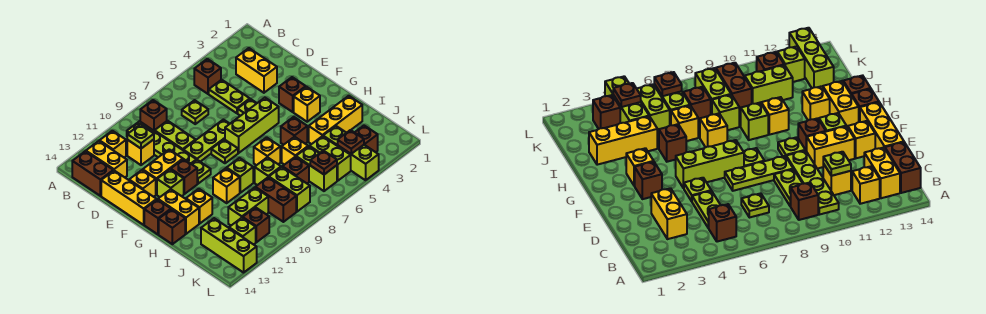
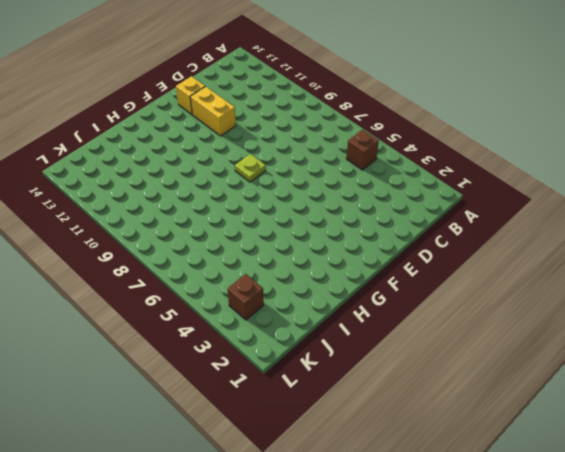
none -> brown 1x1 brick [140,100,167,131]
none -> lime 1x4 plate [127,121,196,164]
none -> yellow 1x1 brick [100,131,126,157]
none -> yellow 1x2 brick [86,141,127,177]

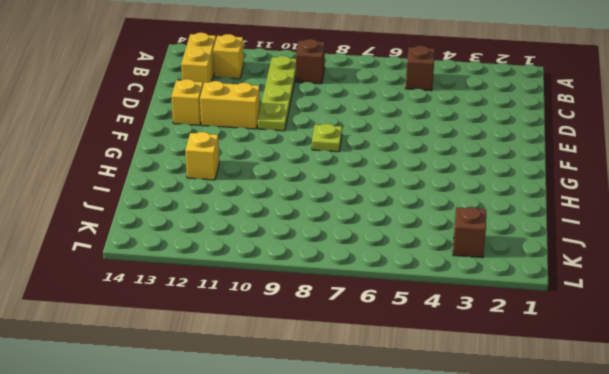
none -> brown 1x2 brick [72,151,113,196]
none -> yellow 1x2 brick [236,48,277,93]
none -> lime 1x2 plate [209,80,250,113]
none -> lime 1x1 plate [182,100,208,124]

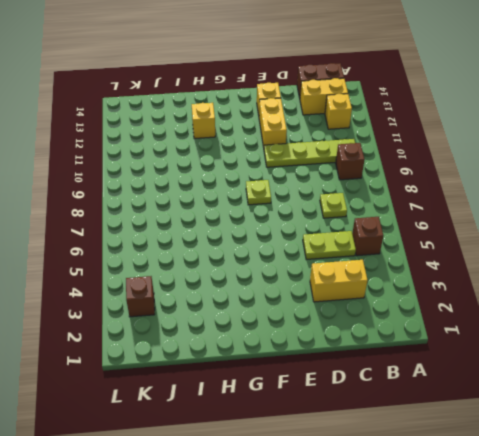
none -> lime 1x2 plate [155,121,195,150]
none -> yellow 1x1 brick [127,139,154,165]
none -> yellow 1x3 brick [101,171,157,225]
none -> lime 1x1 plate [238,99,257,116]

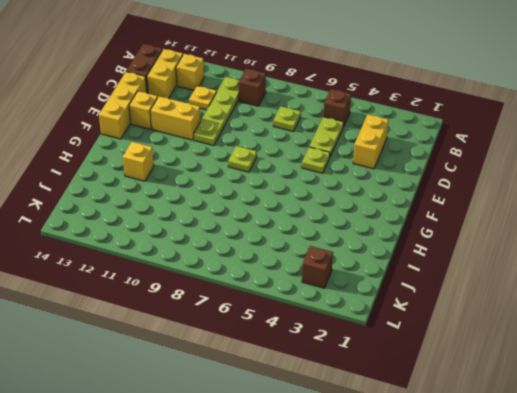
yellow 1x1 plate [189,86,217,110] -> yellow 1x1 brick [127,139,154,165]
none -> lime 1x2 plate [155,121,195,150]
none -> lime 1x3 plate [183,120,230,162]
none -> brown 1x1 brick [279,77,306,112]
none -> lime 1x3 brick [225,98,279,153]

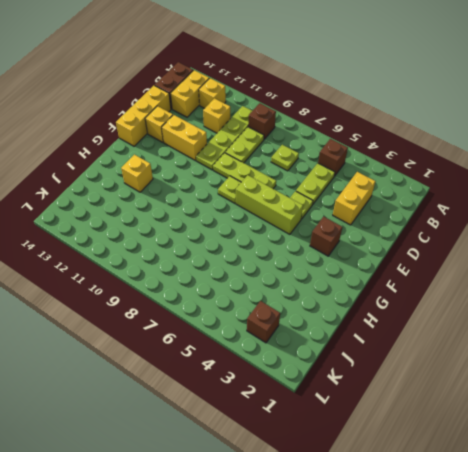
none -> lime 1x1 plate [192,160,211,184]
none -> brown 1x1 brick [171,159,197,194]
none -> lime 1x1 brick [157,169,184,197]
none -> yellow 1x1 brick [294,87,320,122]

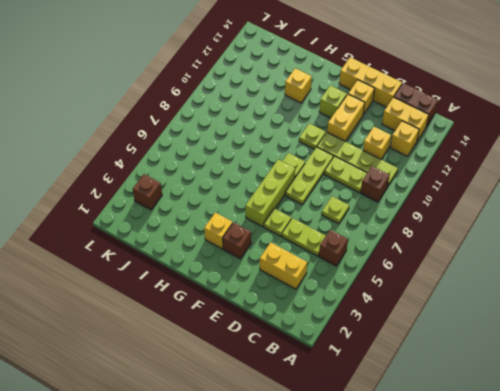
none -> brown 1x1 brick [171,159,197,194]
none -> yellow 1x2 brick [158,189,199,234]
none -> brown 1x1 brick [144,199,171,234]
none -> brown 1x1 brick [281,117,307,145]

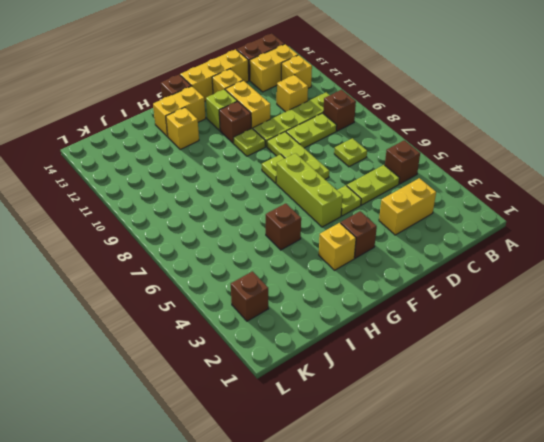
none -> yellow 1x1 brick [254,137,280,165]
none -> lime 1x1 brick [227,158,253,193]
none -> yellow 1x1 brick [213,168,240,203]
none -> brown 1x1 brick [159,209,185,244]

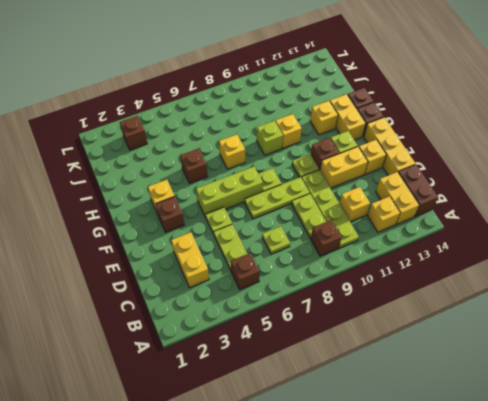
none -> yellow 1x3 brick [309,96,362,144]
none -> yellow 1x1 brick [282,137,308,165]
none -> lime 1x1 brick [255,157,281,185]
none -> lime 1x3 brick [323,126,379,180]

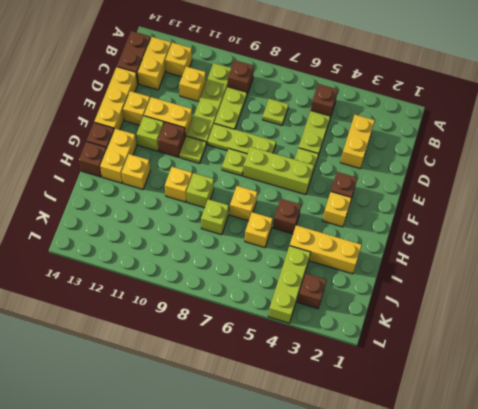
none -> lime 1x2 brick [310,136,351,181]
none -> lime 1x2 brick [296,147,337,191]
none -> brown 1x1 brick [283,157,309,183]
none -> lime 1x2 brick [269,167,310,212]

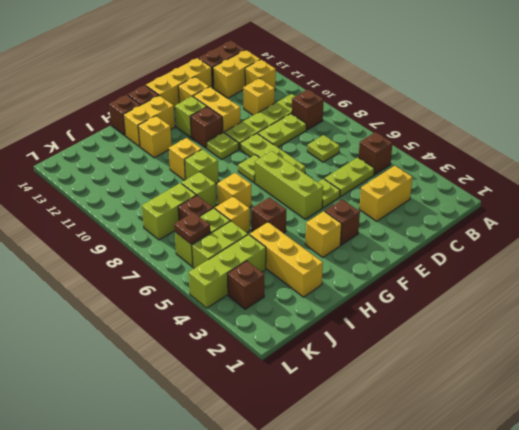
none -> brown 1x2 brick [255,177,296,222]
none -> lime 1x2 brick [228,187,268,225]
none -> lime 1x3 brick [201,218,257,273]
none -> brown 1x1 brick [243,207,269,242]

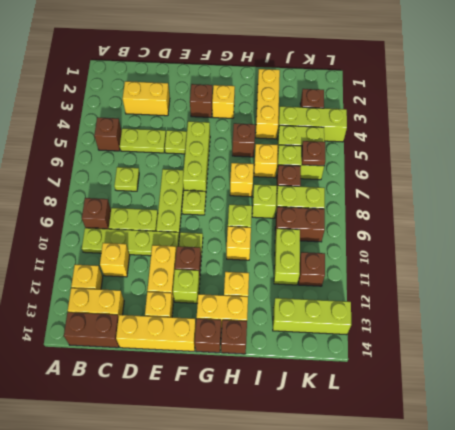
none -> lime 1x1 brick [229,218,256,245]
none -> lime 1x1 plate [127,125,154,149]
none -> brown 1x1 plate [338,130,364,154]

